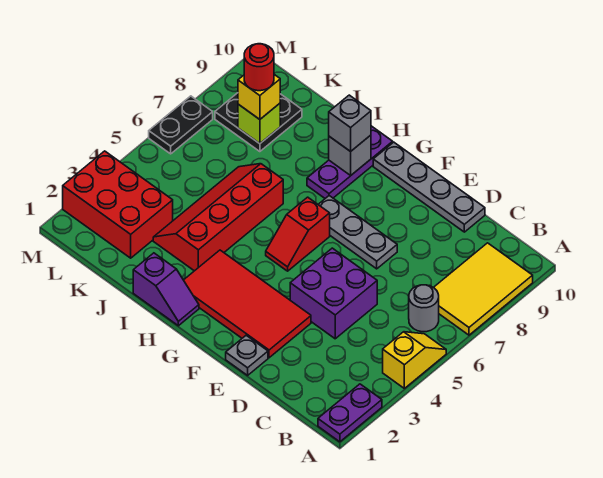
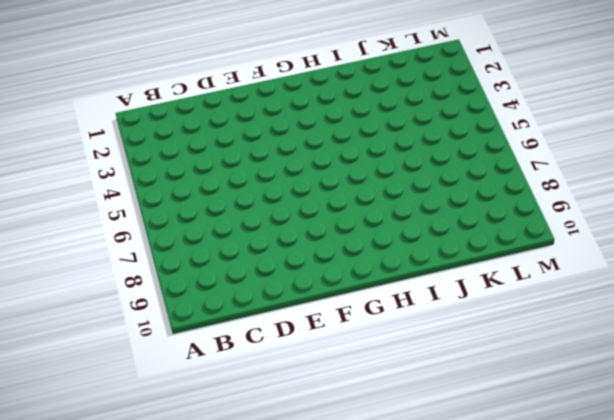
none -> purple 1x2 plate [318,384,382,442]
none -> yellow 1x2 slope [383,332,446,388]
none -> yellow 2x3 tile [433,243,533,335]

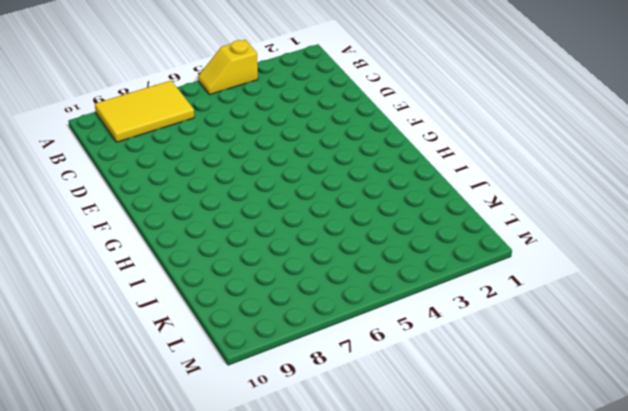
none -> purple 1x2 plate [318,384,382,442]
none -> grey 1x1 round brick [409,285,439,332]
none -> purple 2x2 brick [290,248,377,339]

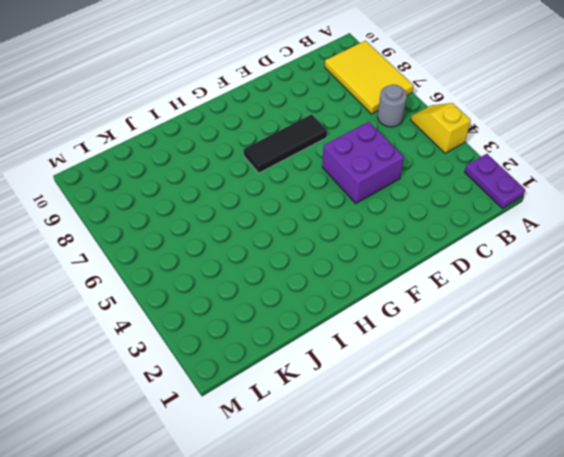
black 1x3 tile [244,114,327,173] -> grey 1x3 plate [318,196,397,269]
none -> grey 1x4 plate [373,142,485,232]
none -> grey 1x1 plate [226,335,268,375]
none -> red 2x4 tile [184,250,311,358]

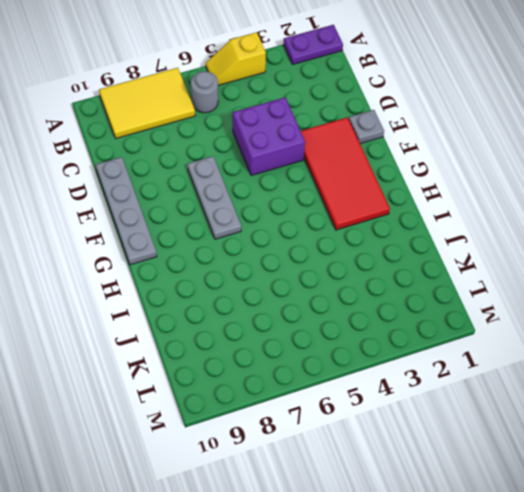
none -> red 1x2 slope [266,197,330,271]
none -> purple 1x2 slope [133,253,199,326]
none -> purple 1x3 plate [307,126,393,198]

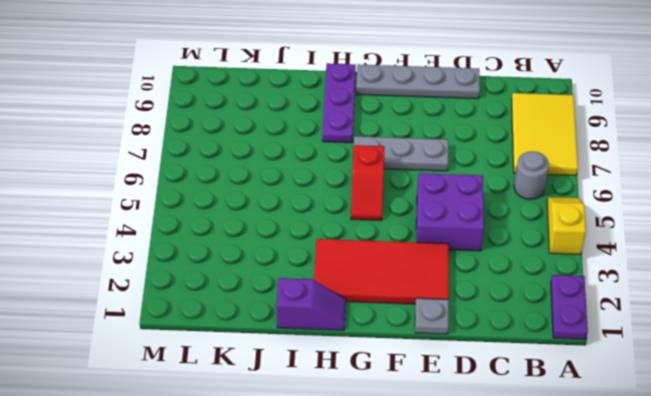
none -> red 2x4 slope [153,164,283,271]
none -> red 2x3 brick [63,151,173,258]
none -> black 2x2 plate [215,93,302,152]

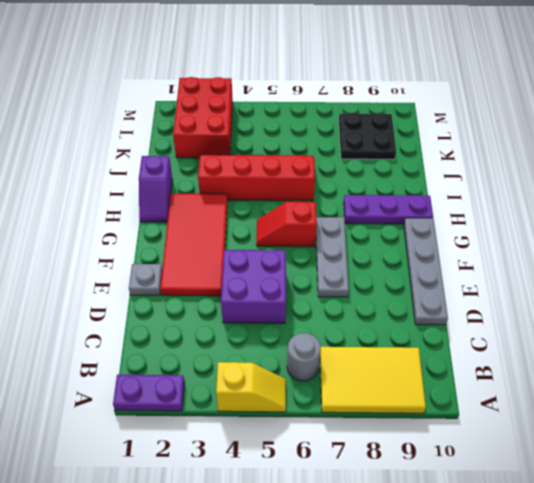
none -> black 1x2 plate [149,96,213,154]
none -> grey 1x1 brick [329,135,371,176]
none -> lime 1x1 brick [238,103,280,144]

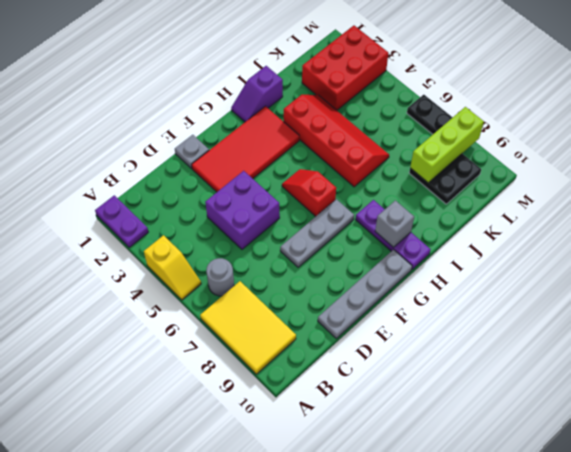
lime 1x3 brick [410,107,484,183] -> lime 1x1 brick [238,103,280,144]
none -> grey 1x1 brick [329,95,371,152]
none -> yellow 1x1 brick [238,75,280,119]
none -> red 1x1 round brick [244,44,274,91]

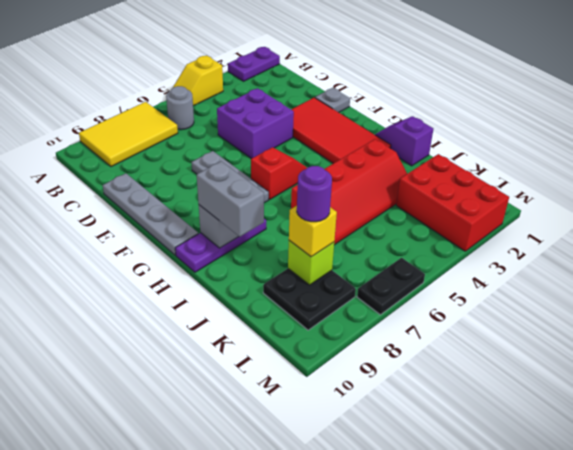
grey 1x2 brick [197,161,264,237] -> grey 1x1 brick [329,95,371,152]
purple 1x1 round brick [297,166,332,222] -> red 1x1 round brick [244,44,274,91]

